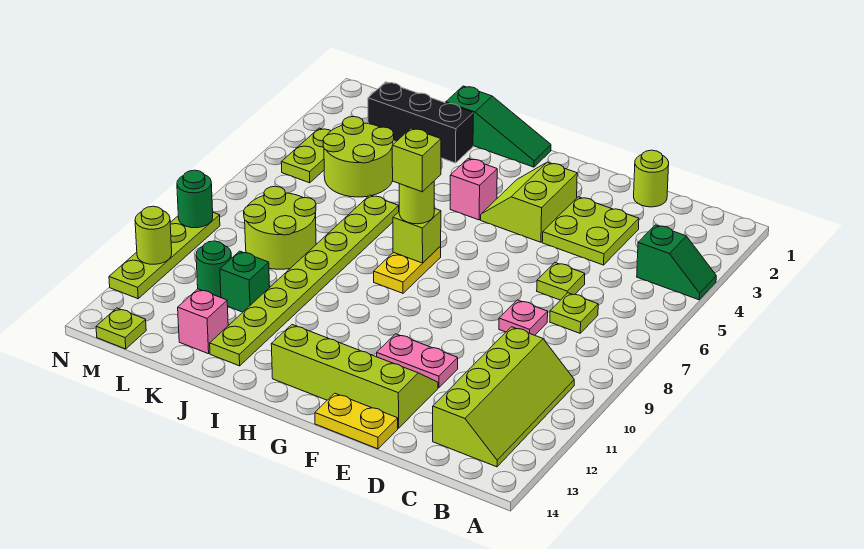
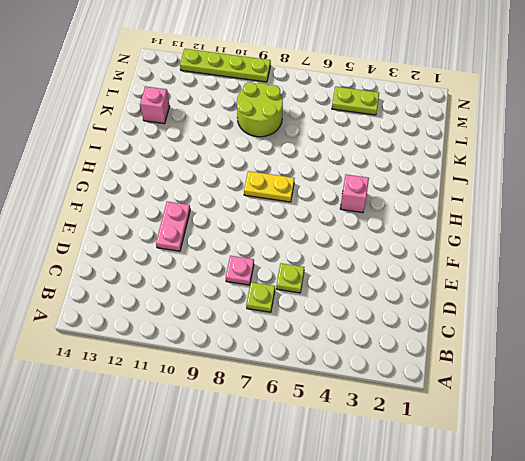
none -> green 1x2 slope [637,225,716,300]
none -> lime 2x4 slope [433,327,574,467]
none -> lime 1x1 round brick [634,150,669,207]

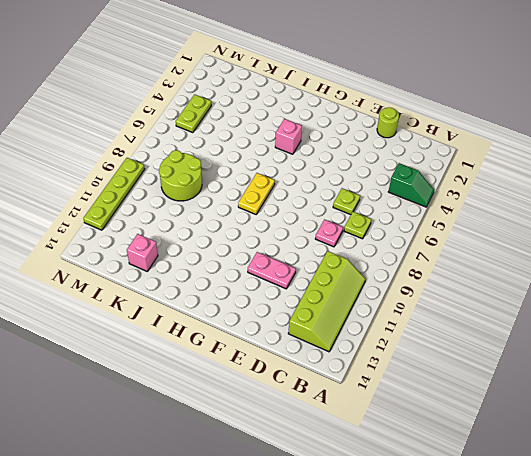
none -> lime 2x2 plate [542,197,639,265]
none -> lime 2x4 slope [271,325,438,428]
none -> yellow 1x2 plate [315,393,398,449]

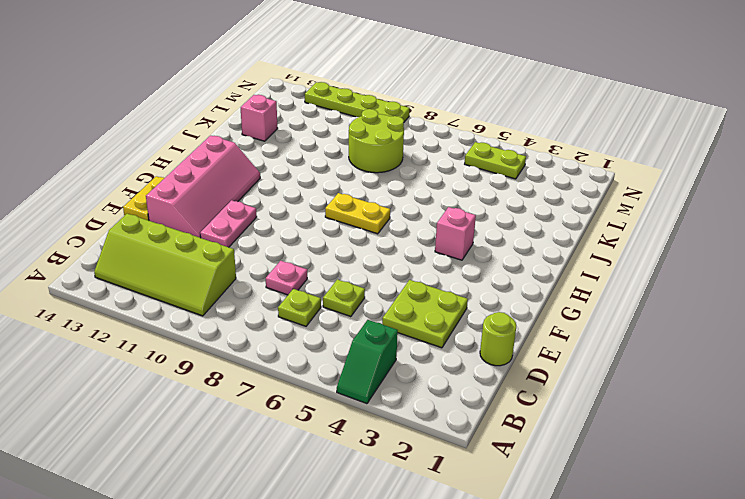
pink 2x4 slope [146,136,260,238] -> lime 2x4 slope [271,325,438,428]
none -> lime 2x2 slope [481,162,577,242]
none -> green 1x3 slope [446,86,551,167]
none -> black 1x3 brick [368,82,473,163]

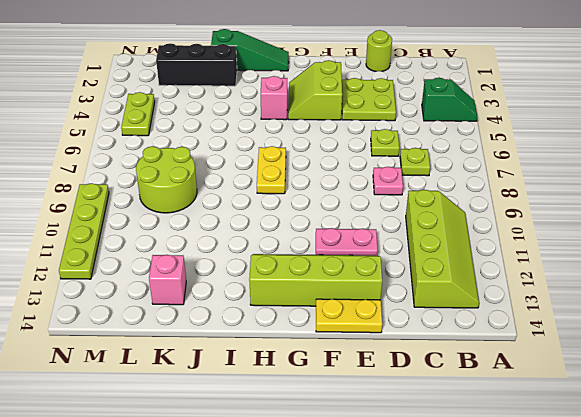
none -> lime 1x8 plate [210,195,399,366]
none -> lime 2x2 round brick [323,116,394,197]
none -> green 1x1 brick [220,251,270,312]

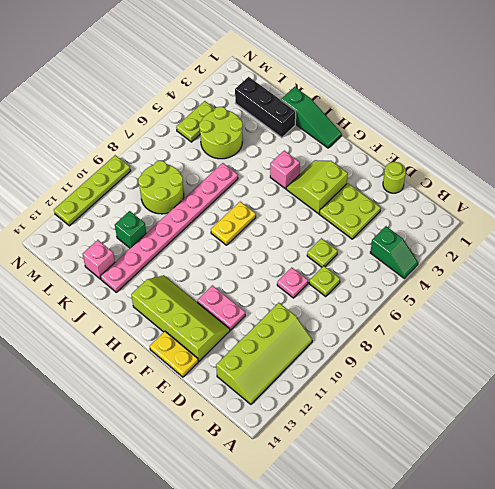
pink 1x8 plate [100,163,238,292] -> lime 1x8 plate [210,195,399,366]
none -> green 1x1 round brick [196,241,231,298]
none -> lime 1x1 plate [96,308,146,349]
none -> lime 1x1 brick [393,208,441,263]

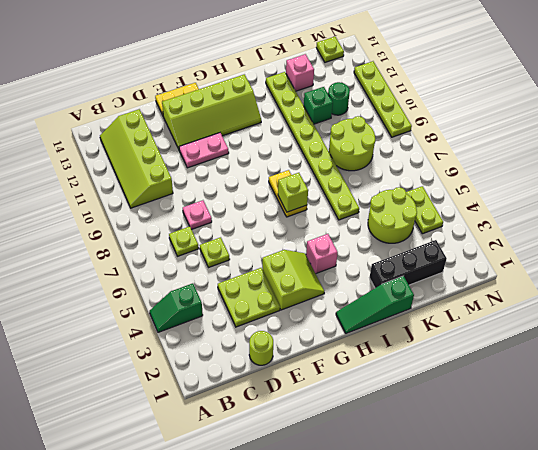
none -> green 1x1 round brick [177,170,213,228]
none -> lime 1x1 round brick [135,206,172,264]
none -> lime 1x1 round brick [399,182,434,224]

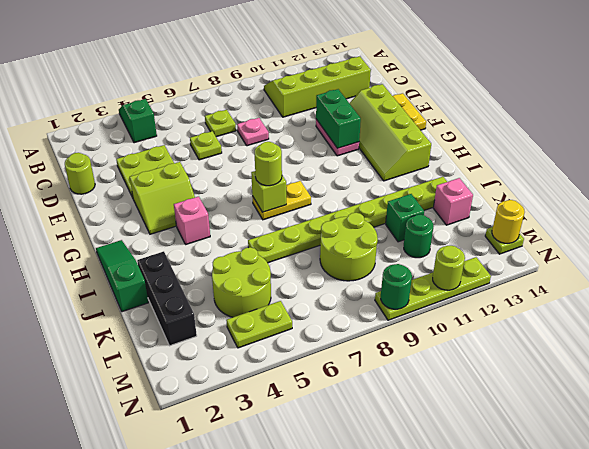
green 1x2 brick [316,89,361,148] -> none
yellow 1x1 round brick [492,200,525,243] -> none
none -> lime 1x1 brick [392,128,441,192]

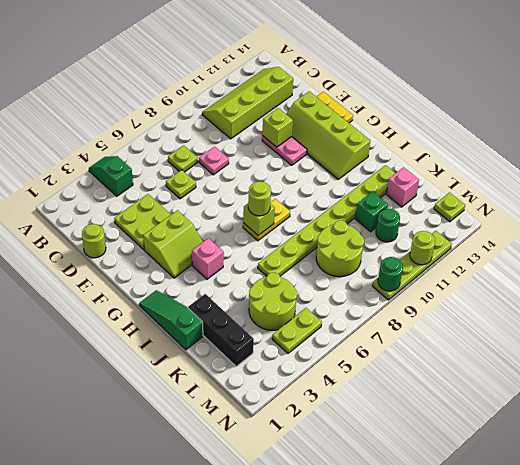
lime 1x1 brick [262,108,293,147] -> lime 1x1 brick moved to [392,128,441,192]

